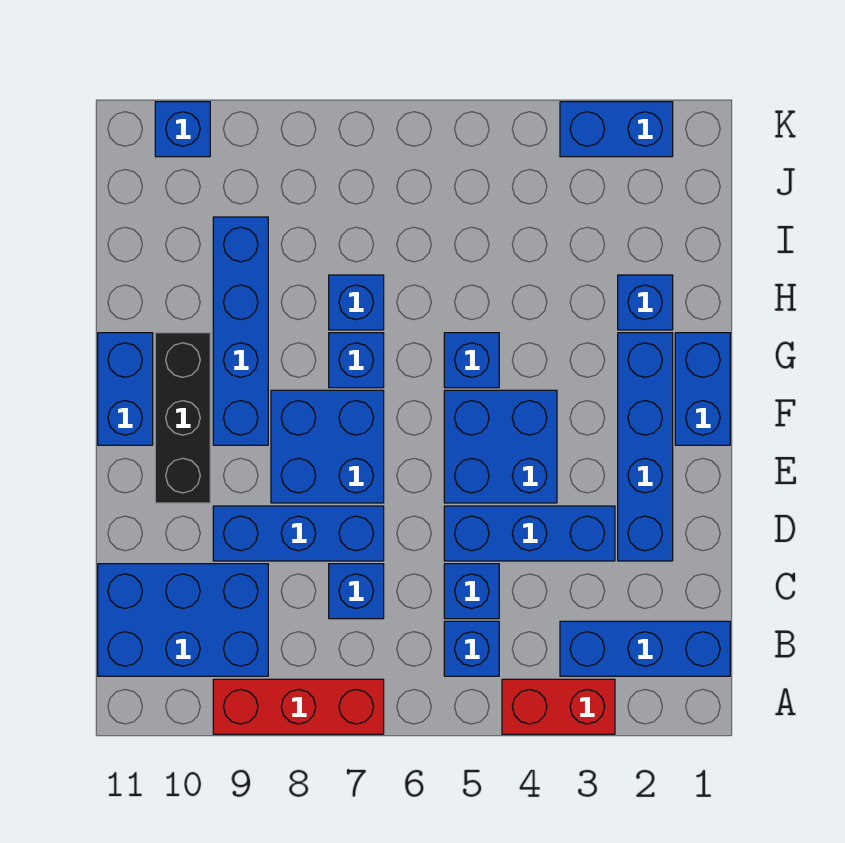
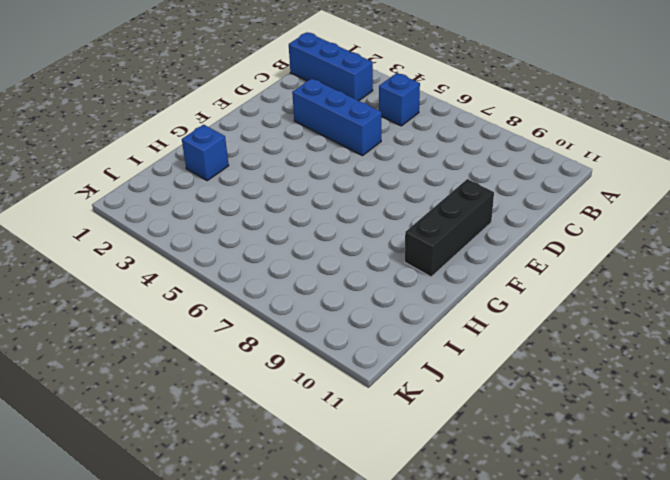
none -> red 1x2 brick [502,679,615,734]
none -> red 1x3 brick [213,679,384,734]
none -> blue 2x3 brick [98,564,268,676]

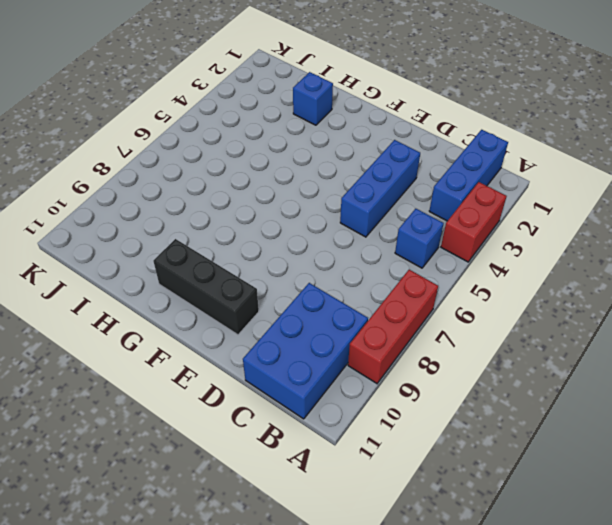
none -> blue 1x1 brick [444,564,499,619]
none -> blue 1x1 brick [329,564,384,619]
none -> blue 1x4 brick [618,333,673,561]

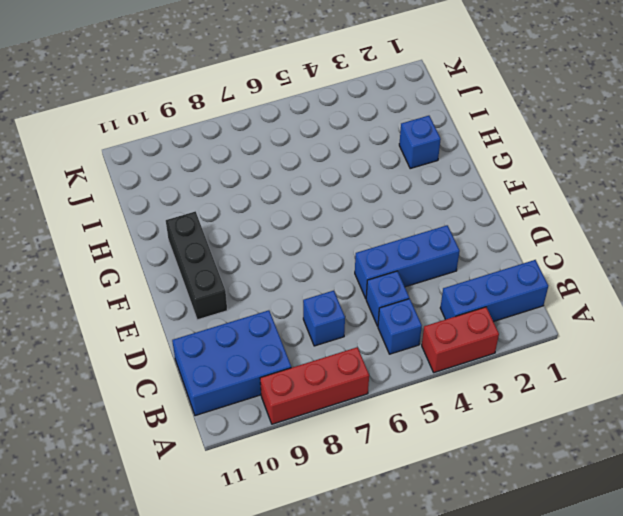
none -> blue 1x4 brick [618,333,673,561]
none -> blue 1x3 brick [213,506,384,561]
none -> blue 2x2 brick [444,390,557,503]

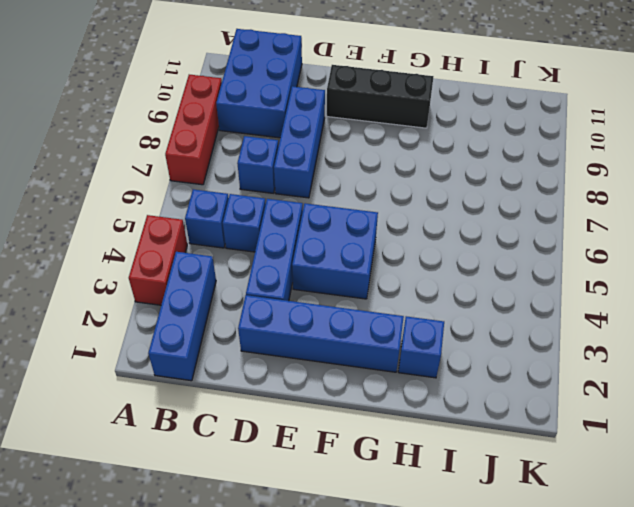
none -> blue 2x2 brick [271,390,384,503]
none -> blue 1x2 brick [675,333,730,445]
none -> blue 1x4 brick [213,217,268,445]

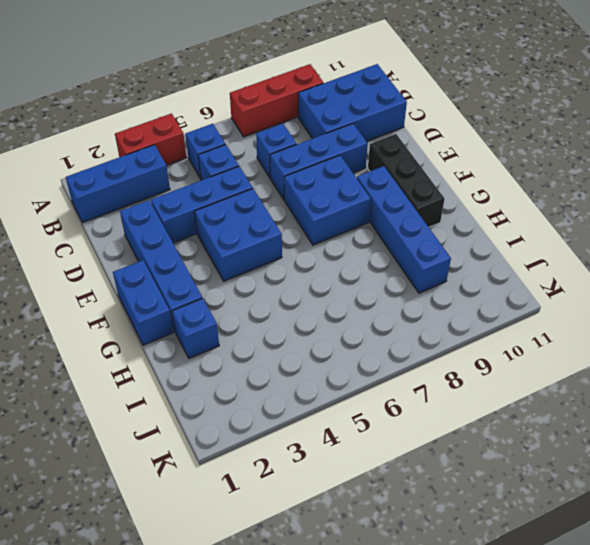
none -> blue 1x2 brick [98,333,153,445]
none -> blue 1x1 brick [444,333,499,388]
none -> blue 1x1 brick [329,333,384,388]

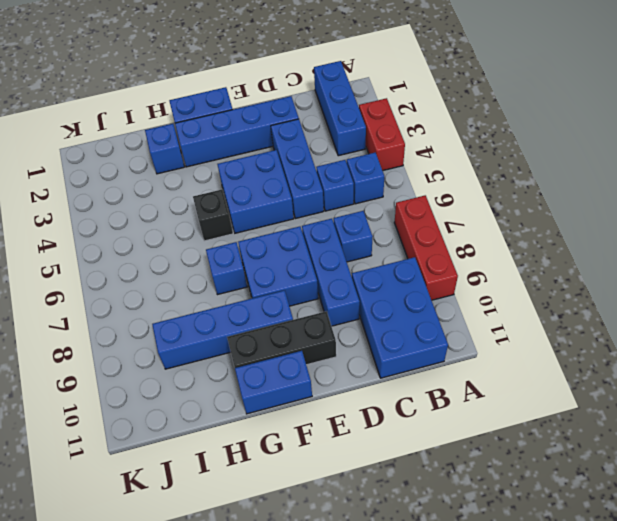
black 1x1 brick [193,189,233,241] -> blue 1x1 brick [444,333,499,388]
none -> blue 1x1 brick [329,275,384,330]
none -> blue 1x2 brick [560,102,673,157]
none -> blue 1x1 brick [155,102,210,157]

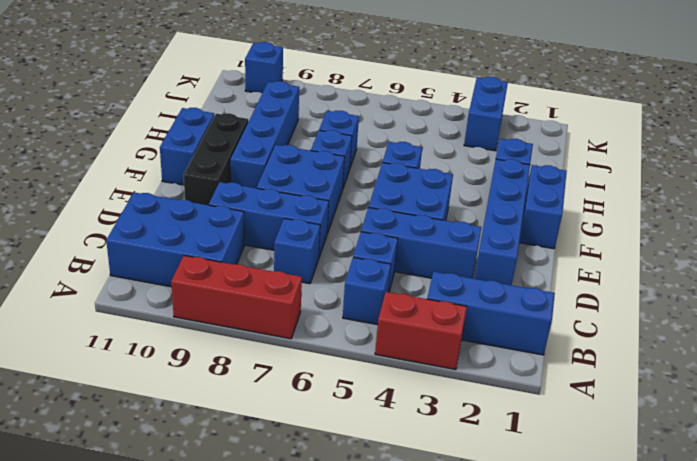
blue 1x2 brick [464,77,508,151] -> blue 1x2 brick turned to [560,102,673,157]

